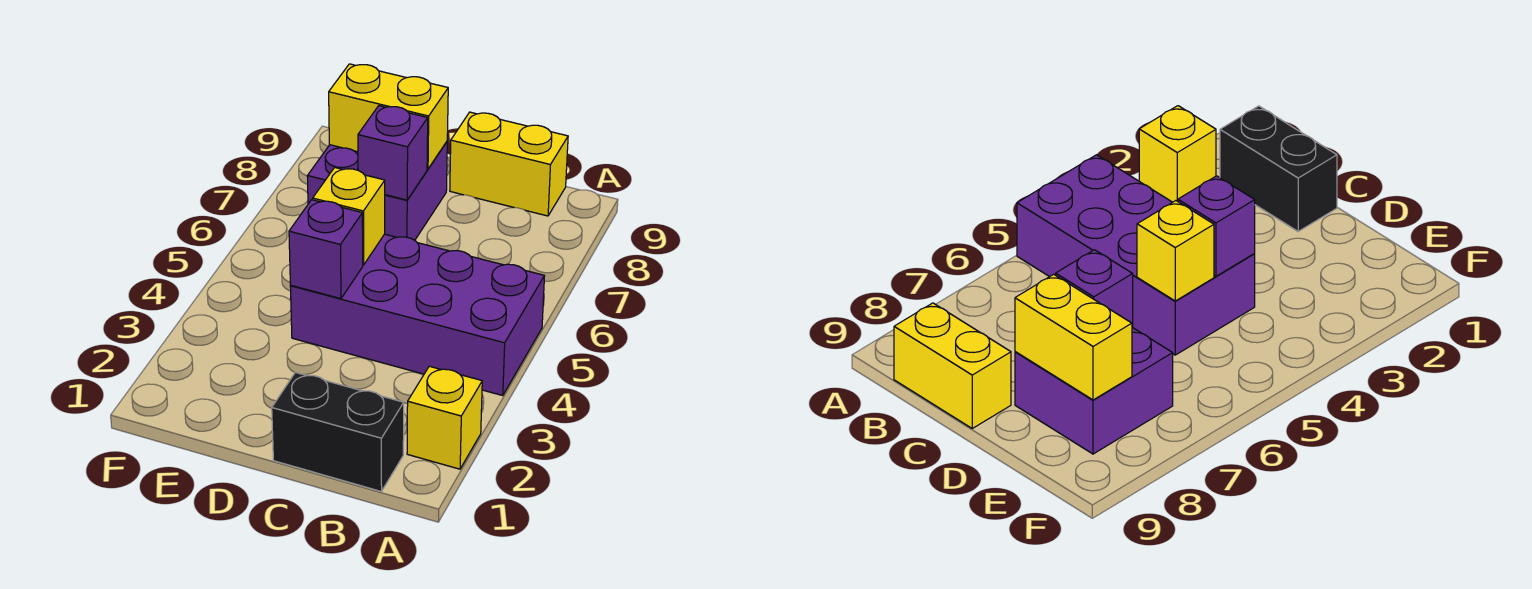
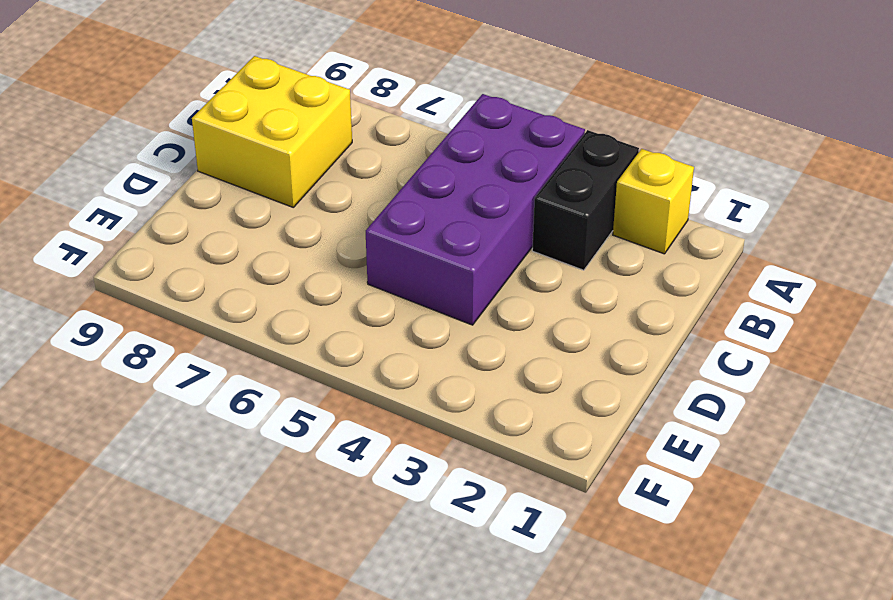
black 1x2 brick [532,130,639,270] -> black 1x2 brick moved to [272,372,404,491]
yellow 2x2 brick [192,56,352,207] -> yellow 1x2 brick [450,112,568,216]
none -> purple 2x2 brick [307,142,447,240]
none -> purple 1x1 brick [289,200,363,299]

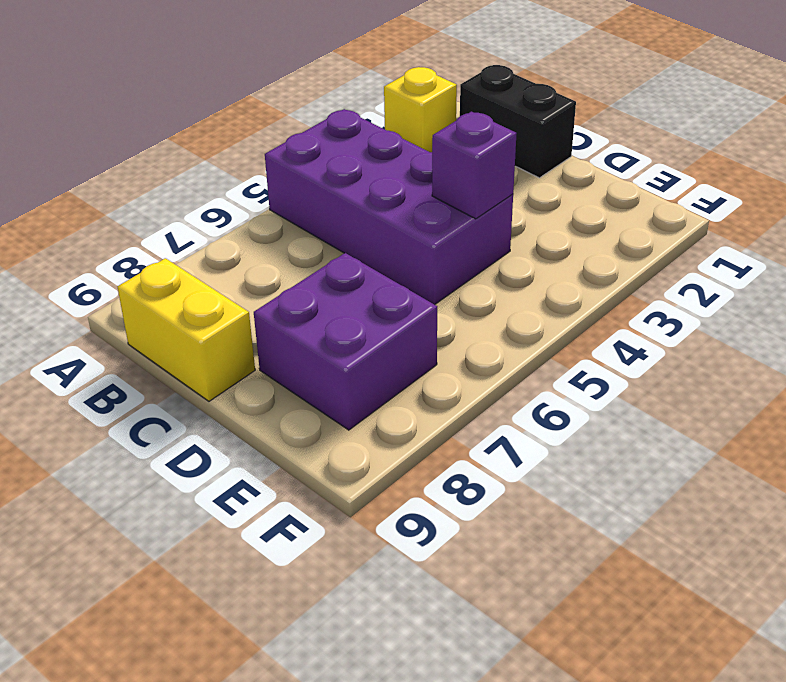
none -> yellow 1x1 brick [313,168,385,265]
none -> purple 1x1 brick [358,106,428,200]

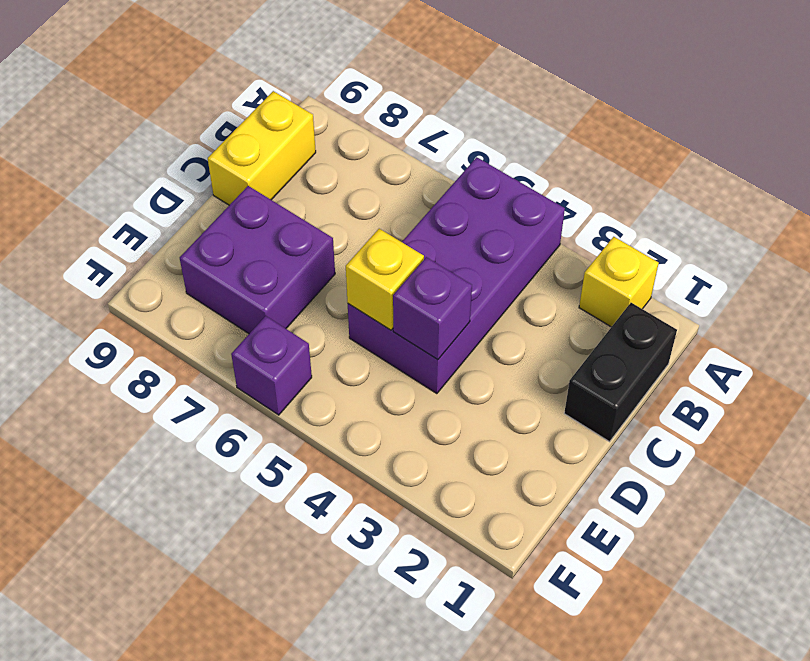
purple 1x1 brick [231,316,312,415] -> purple 1x1 brick moved to [358,106,428,200]
none -> yellow 1x2 brick [329,64,448,169]

